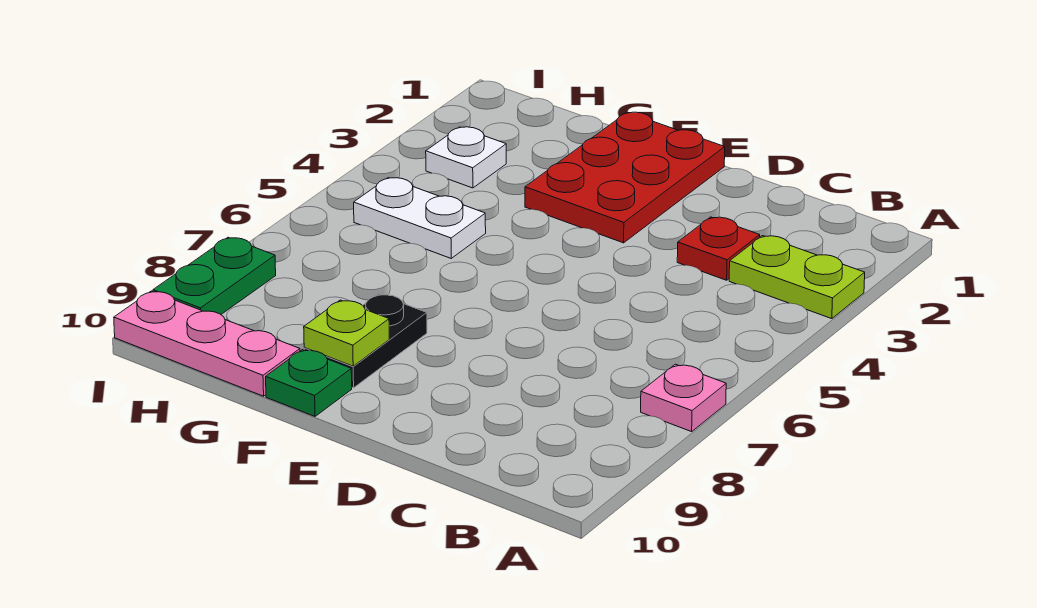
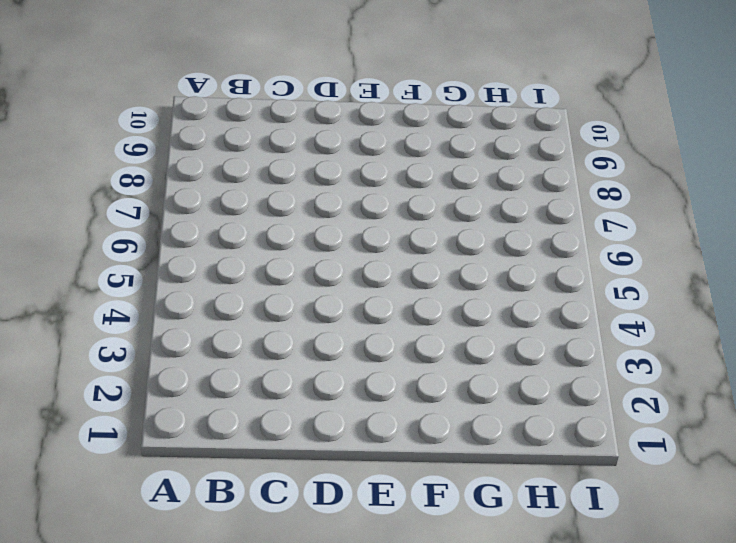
none -> lime 1x2 plate [729,236,865,319]
none -> pink 1x1 plate [641,364,726,432]

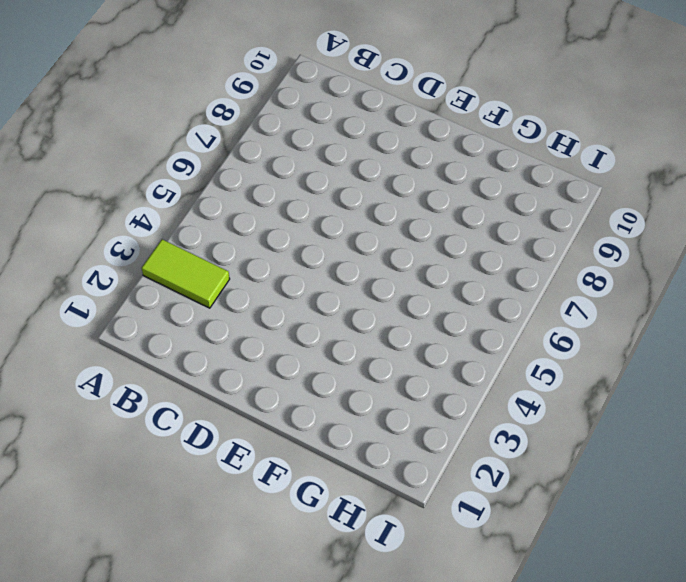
lime 1x2 tile [142,239,230,308] -> lime 1x2 plate [729,236,865,319]
none -> pink 1x1 plate [641,364,726,432]
none -> red 1x1 plate [677,217,760,280]

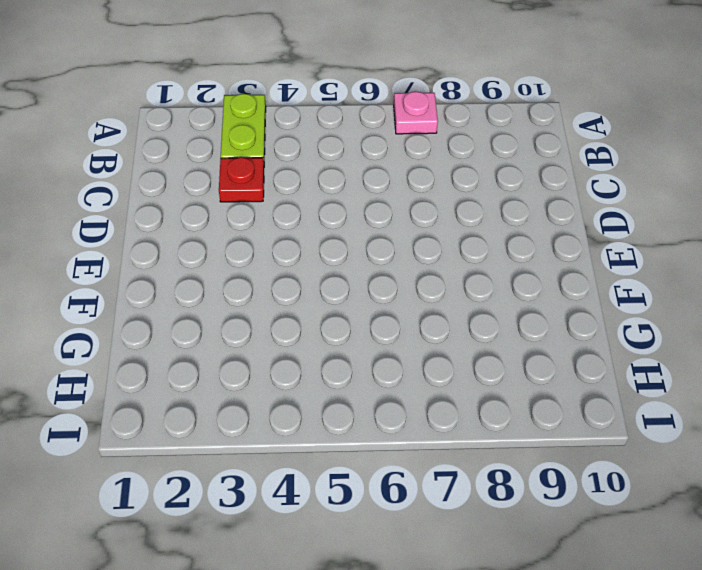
none -> red 2x3 plate [525,112,725,243]
none -> black 1x2 plate [304,294,427,388]

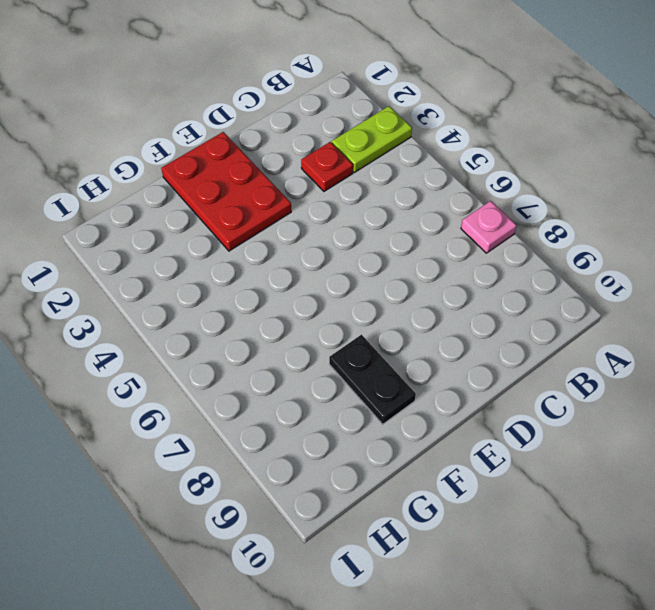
none -> green 1x1 plate [266,350,352,416]
none -> white 1x2 plate [354,178,486,258]

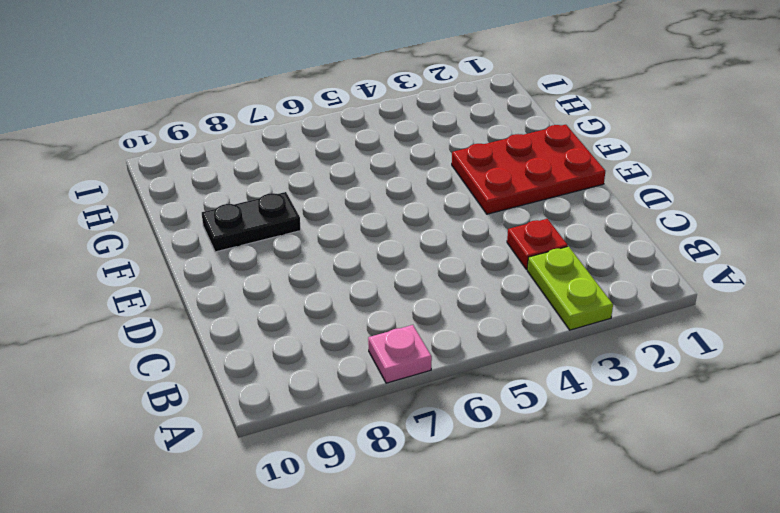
none -> green 1x1 plate [266,350,352,416]
none -> white 1x2 plate [354,178,486,258]

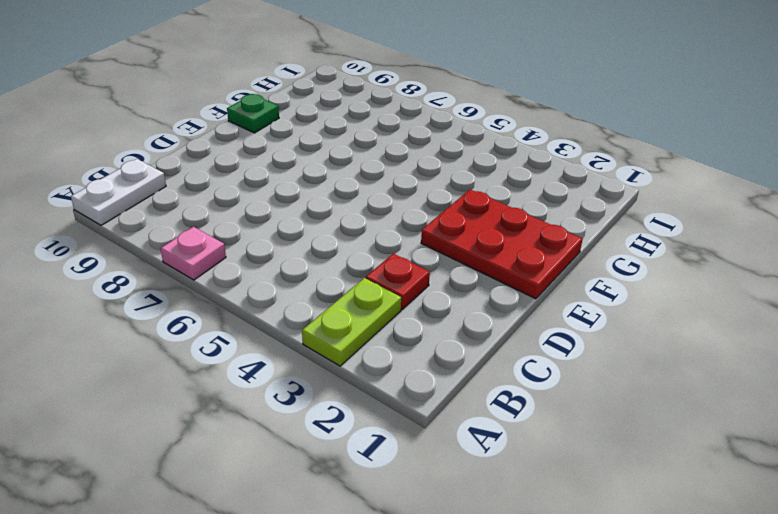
white 1x2 plate [71,159,166,225] -> white 1x2 plate moved to [354,178,486,258]
none -> black 1x2 plate [304,294,427,388]
none -> pink 1x3 plate [114,291,300,396]

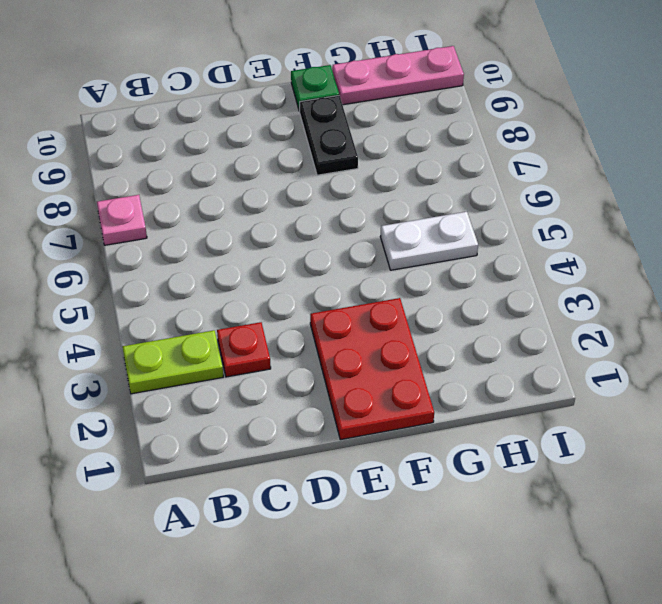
none -> white 1x1 plate [426,127,506,188]
none -> green 1x2 plate [153,237,276,314]

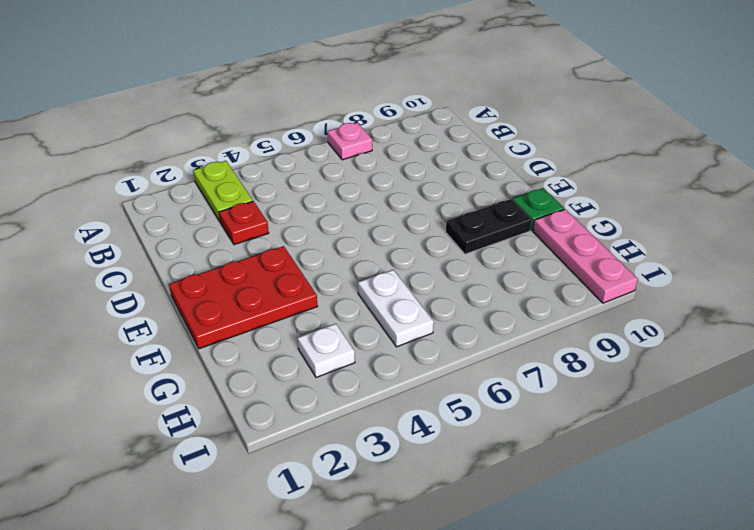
none -> green 1x2 plate [153,237,276,314]
none -> lime 1x1 plate [304,300,389,366]

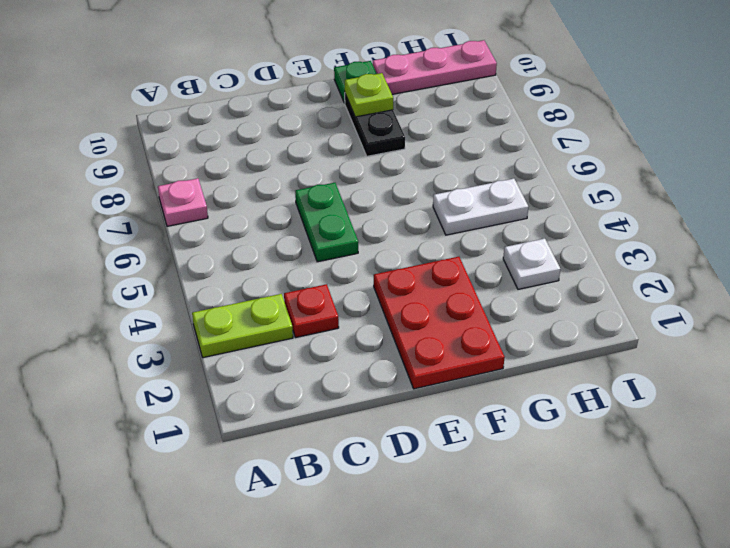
green 1x2 plate [295,183,358,262] -> green 1x2 plate moved to [153,237,276,314]

